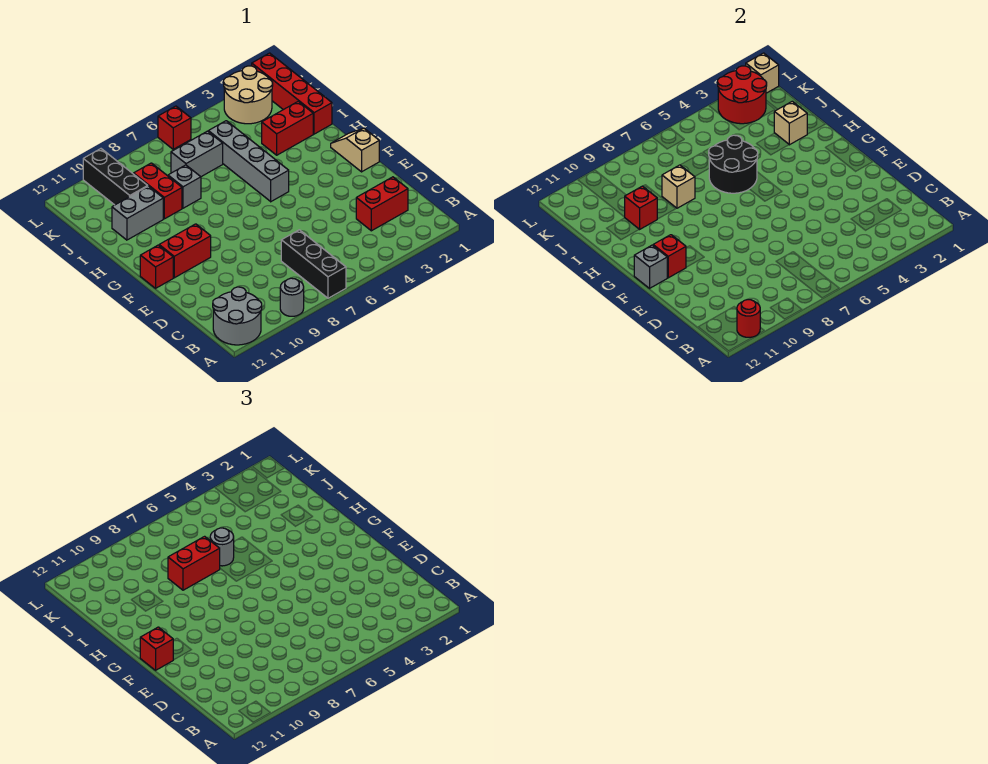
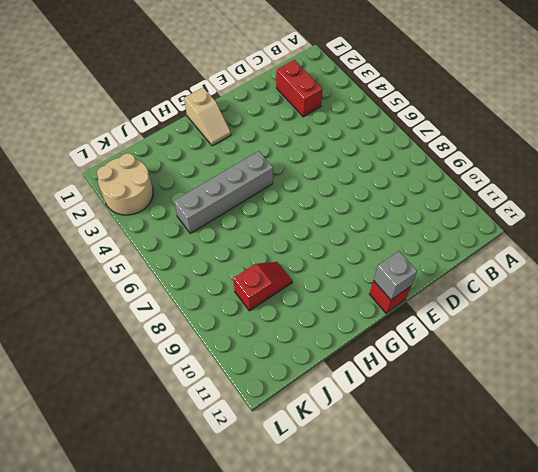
tan 1x2 slope [184,88,231,146] -> tan 1x2 slope turned to [331,128,379,172]
red 1x2 slope [233,262,292,311] -> red 1x2 brick [134,163,182,219]
none -> black 1x3 brick [281,230,346,298]
none -> grey 1x1 round brick [280,278,304,316]
none -> grey 2x2 round brick [213,287,262,345]

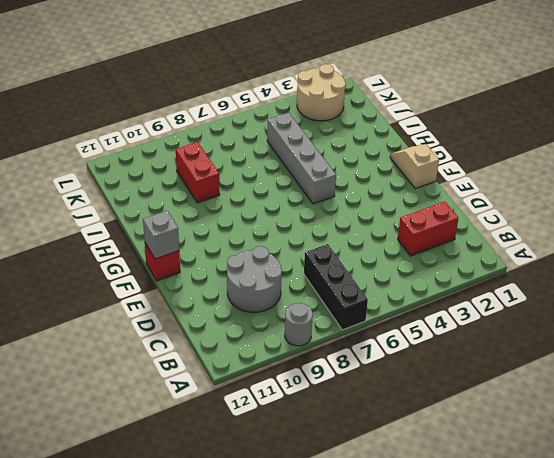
grey 2x2 round brick [227,246,282,312] -> grey 2x2 round brick moved to [213,287,262,345]
none -> red 1x2 brick [159,224,211,278]
none -> red 1x4 brick [252,53,332,134]
none -> red 1x2 brick [262,101,313,155]

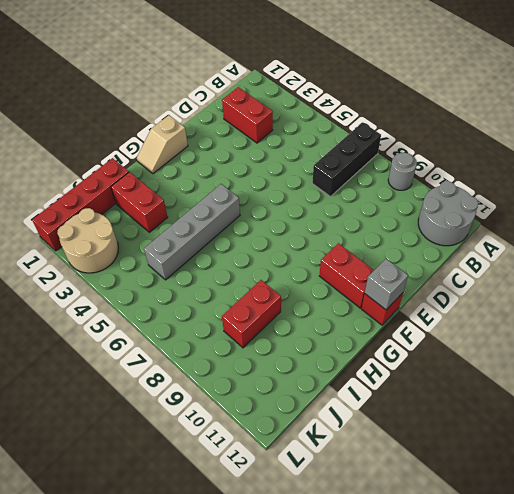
none -> grey 1x1 brick [168,165,201,208]
none -> grey 1x2 brick [112,186,163,240]
none -> grey 1x2 brick [171,131,223,177]

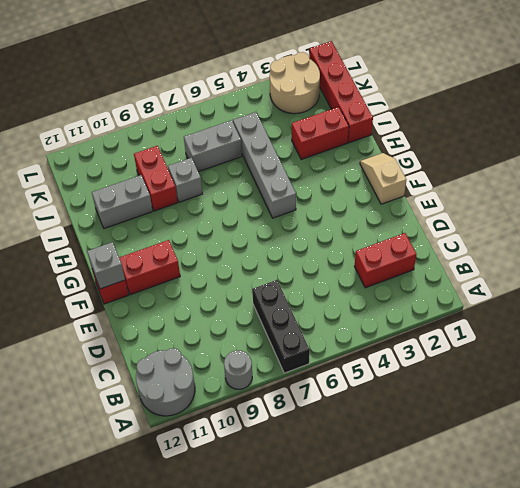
none -> black 1x3 brick [83,149,148,205]
none -> red 1x1 brick [158,106,191,149]
none -> red 1x1 round brick [737,300,760,337]

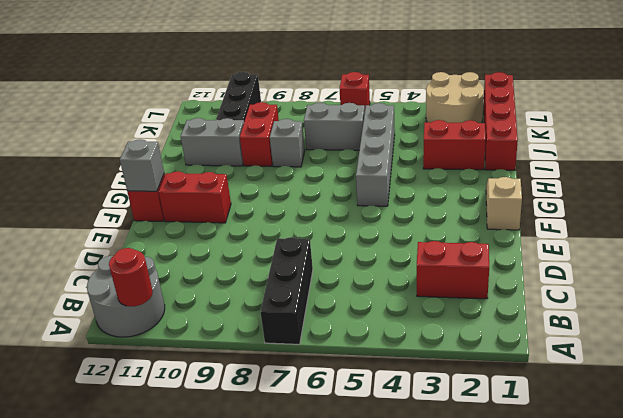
none -> grey 1x1 round brick [280,278,304,316]
none -> red 1x1 brick [653,235,686,278]
none -> black 2x2 round brick [709,135,758,193]

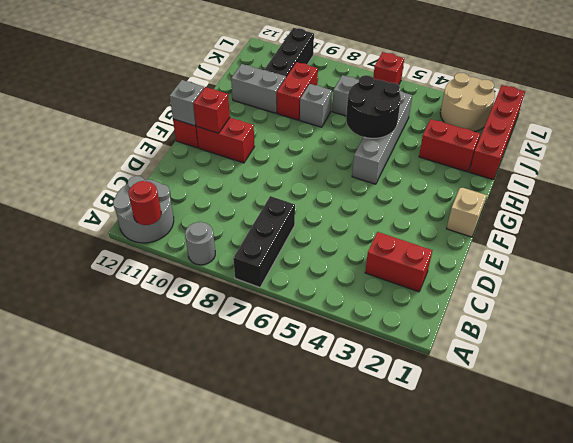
none -> tan 1x1 brick [774,101,807,145]
none -> tan 1x1 brick [662,165,695,208]
none -> red 1x1 brick [625,186,657,229]

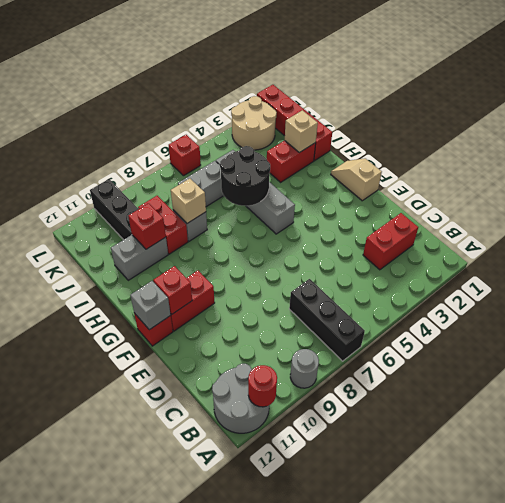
none -> red 2x2 round brick [718,66,767,124]
none -> tan 1x1 brick [746,53,779,93]
none -> red 1x1 brick [140,627,173,670]

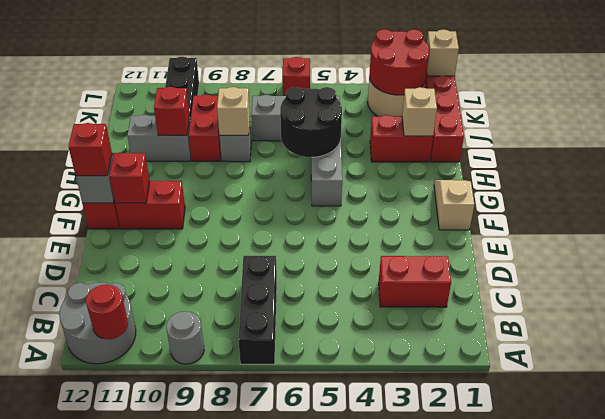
none -> grey 1x1 round brick [210,528,234,566]
none -> red 1x2 brick [168,536,220,590]

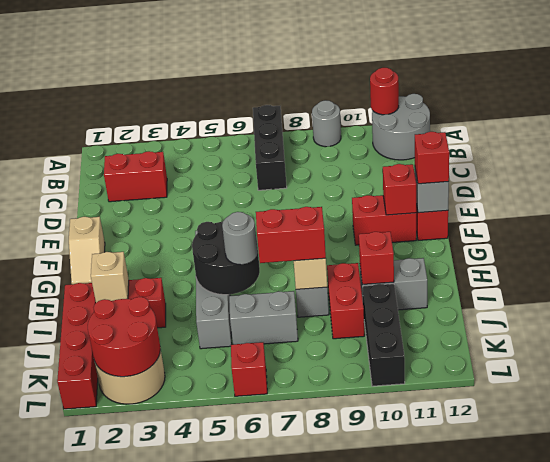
none -> tan 1x1 brick [746,53,779,93]

